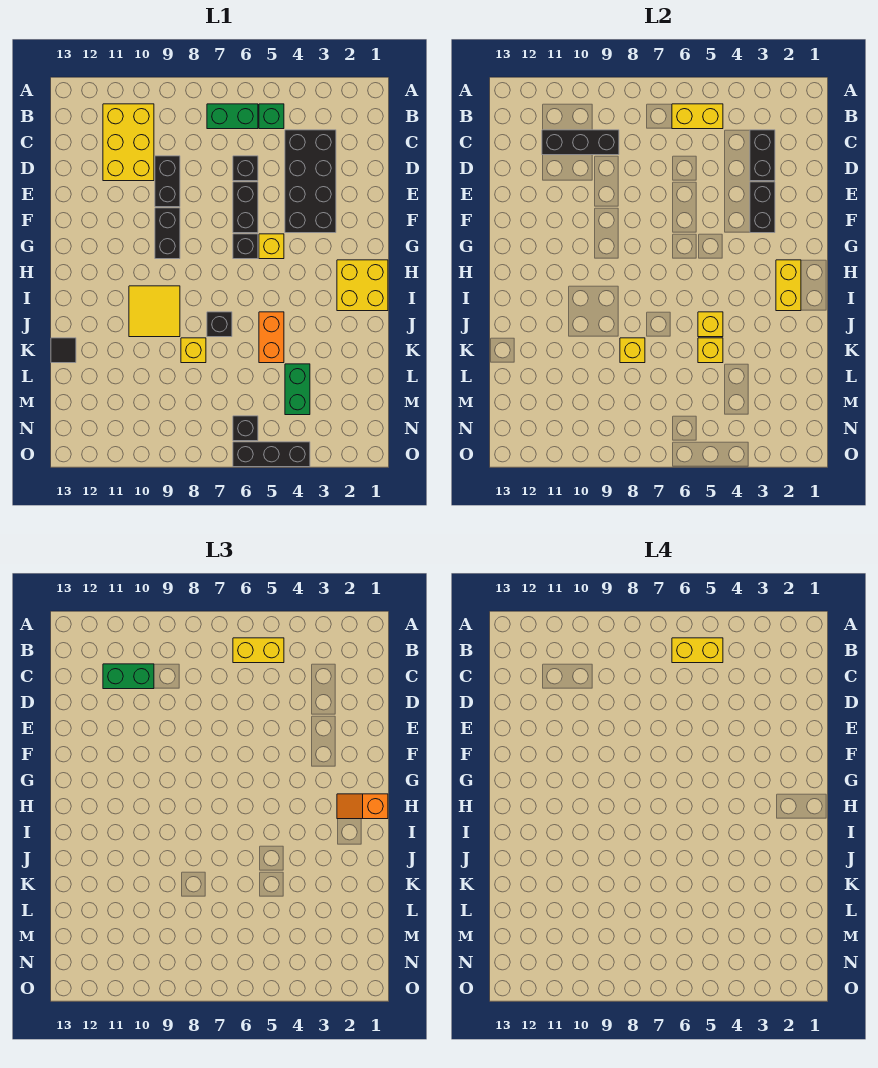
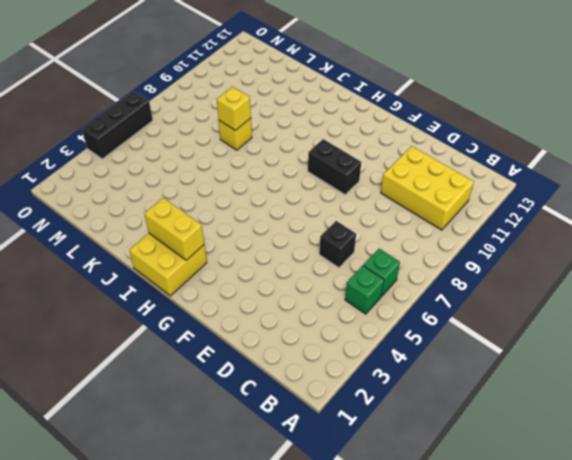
green 1x1 brick [363,249,400,296] -> green 1x2 brick [207,104,258,129]
none -> black 2x4 brick [285,130,336,233]
none -> black 1x2 brick [155,156,180,207]
none -> black 1x2 brick [233,182,258,233]
none -> yellow 1x1 brick [259,234,284,259]

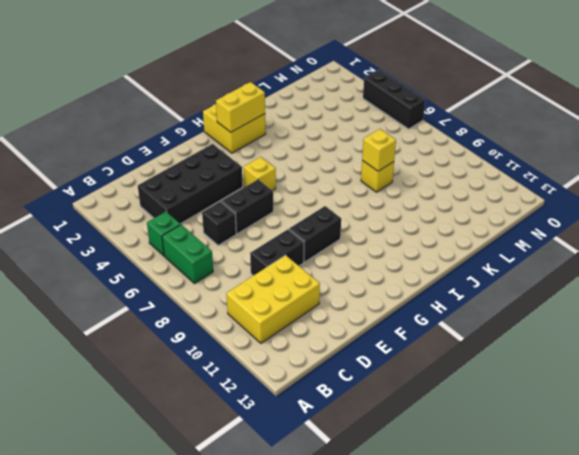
none -> black 1x1 brick [233,234,258,259]
none -> yellow 2x2 tile [129,286,180,337]
none -> orange 1x2 brick [259,312,284,363]
none -> black 1x1 brick [207,312,232,337]

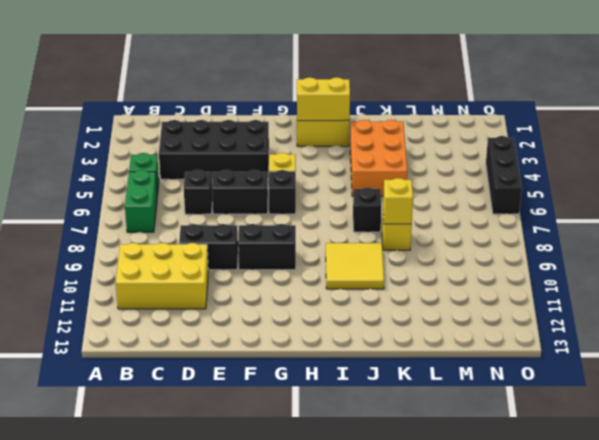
orange 2x3 brick [350,120,407,196] -> orange 1x2 brick [259,312,284,363]
none -> black 1x1 tile [51,338,76,363]
none -> green 1x2 brick [285,364,310,415]
none -> black 1x1 brick [233,416,258,441]
none -> yellow 1x2 brick [672,104,723,129]

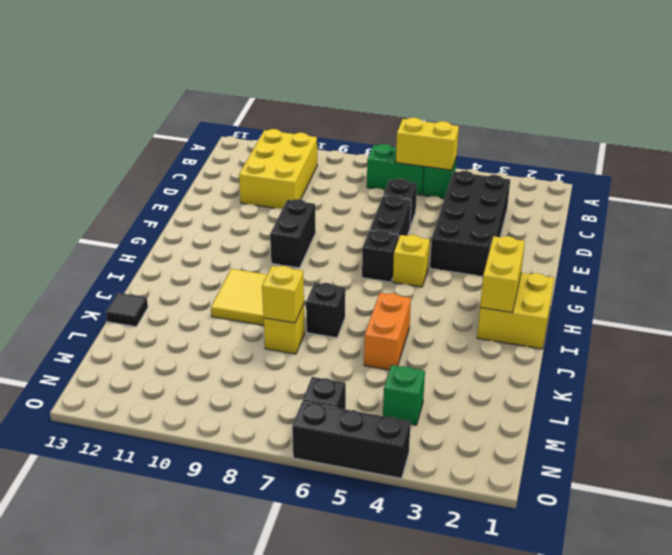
green 1x1 brick [383,365,425,425] -> green 1x2 brick [285,364,310,415]
none -> black 1x2 brick [155,156,180,207]
none -> black 1x2 brick [750,130,775,181]
none -> black 1x3 brick [542,130,619,155]
none -> black 1x2 brick [750,182,775,233]

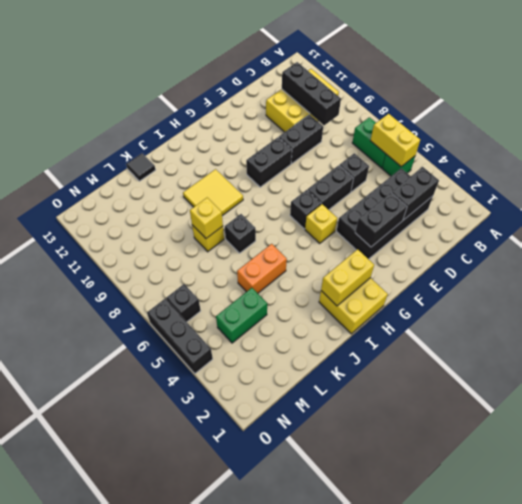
none -> yellow 1x1 brick [698,312,723,337]
none -> yellow 1x1 brick [698,338,723,363]
none -> yellow 1x2 brick [233,638,284,663]
none -> green 1x2 brick [103,664,154,689]

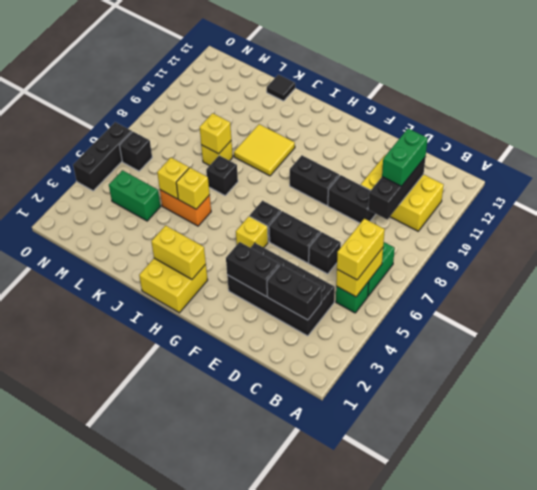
none -> orange 1x2 slope [337,794,388,819]
none -> yellow 1x2 brick [672,638,723,663]

